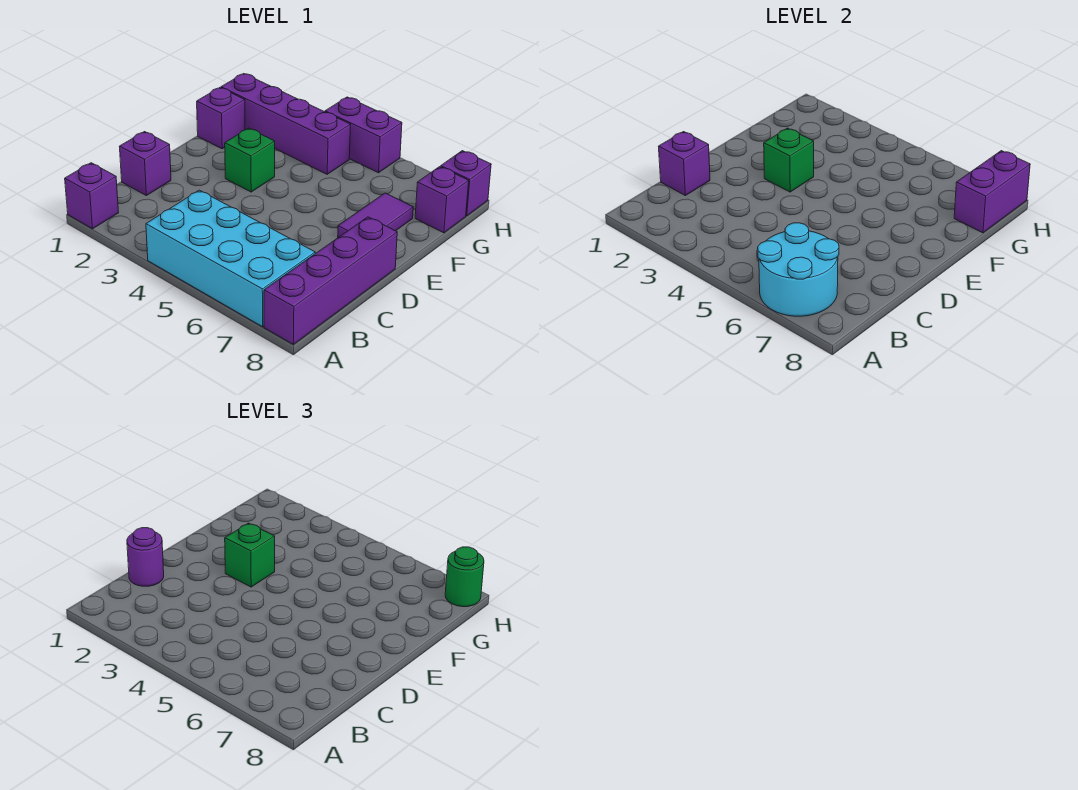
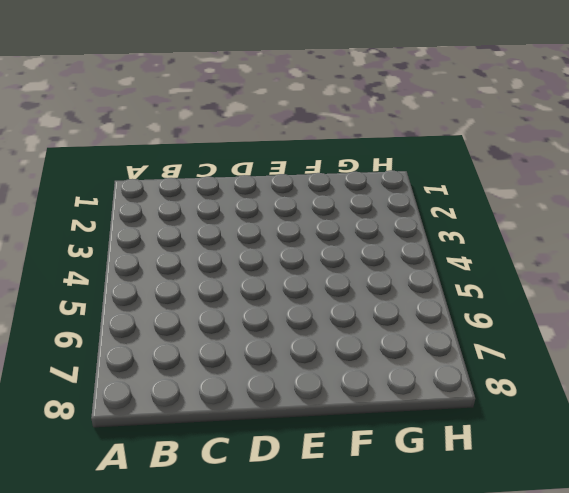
none -> purple 1x1 brick [65,163,119,229]
none -> cyan 2x4 brick [146,190,315,327]
none -> purple 1x4 brick [264,217,397,344]

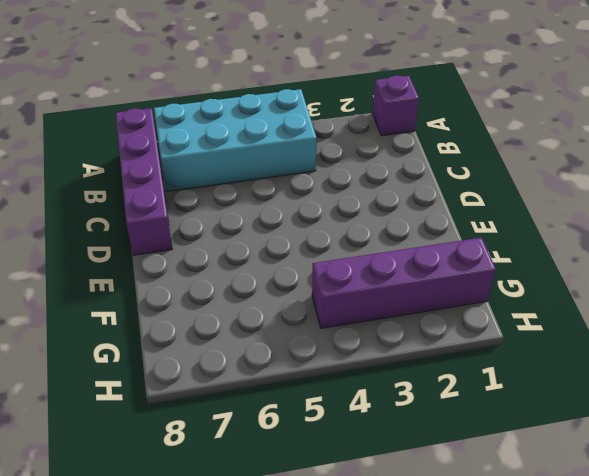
none -> purple 1x1 brick [119,132,171,196]
none -> green 1x1 brick [225,128,275,192]
none -> purple 1x2 tile [338,193,413,237]

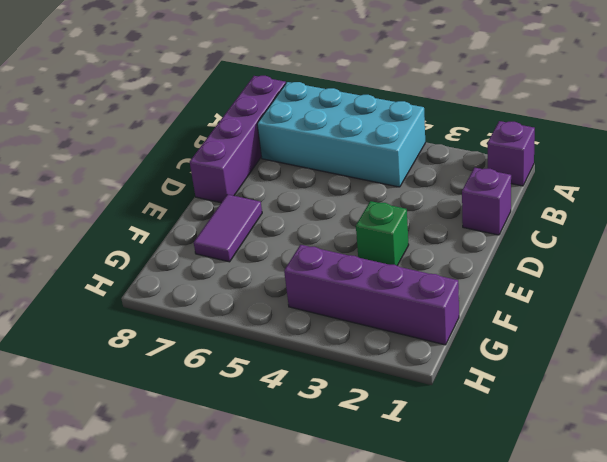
none -> purple 1x1 brick [197,88,245,149]
none -> purple 1x1 brick [415,167,469,233]
none -> purple 1x2 brick [325,97,402,173]

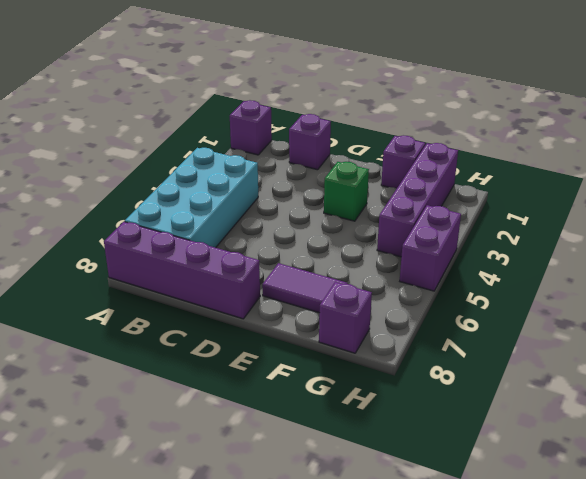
none -> purple 1x1 brick [441,151,491,216]
none -> cyan 2x2 round brick [758,223,839,316]
none -> purple 1x1 brick [658,132,710,196]

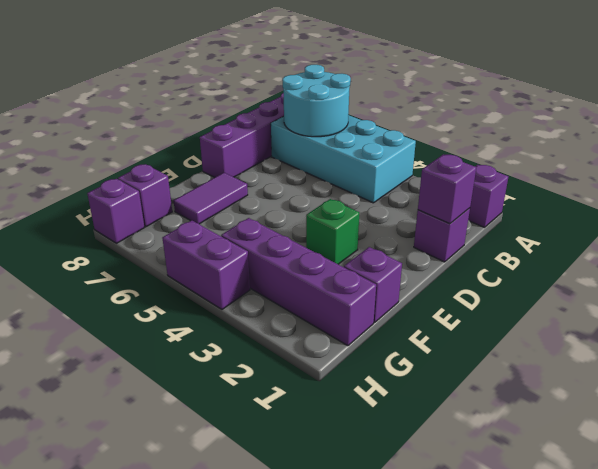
none -> green 1x1 brick [764,128,814,192]
none -> purple 1x2 brick [954,151,1030,233]
none -> purple 1x1 round brick [127,528,164,586]

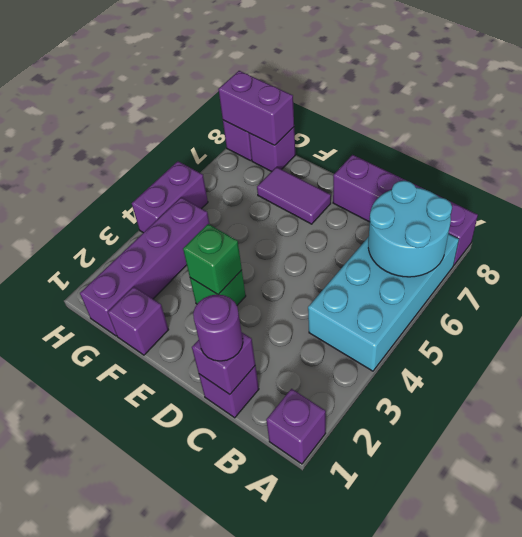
none -> green 1x1 brick [225,523,275,587]
none -> green 1x1 round brick [445,547,484,607]

